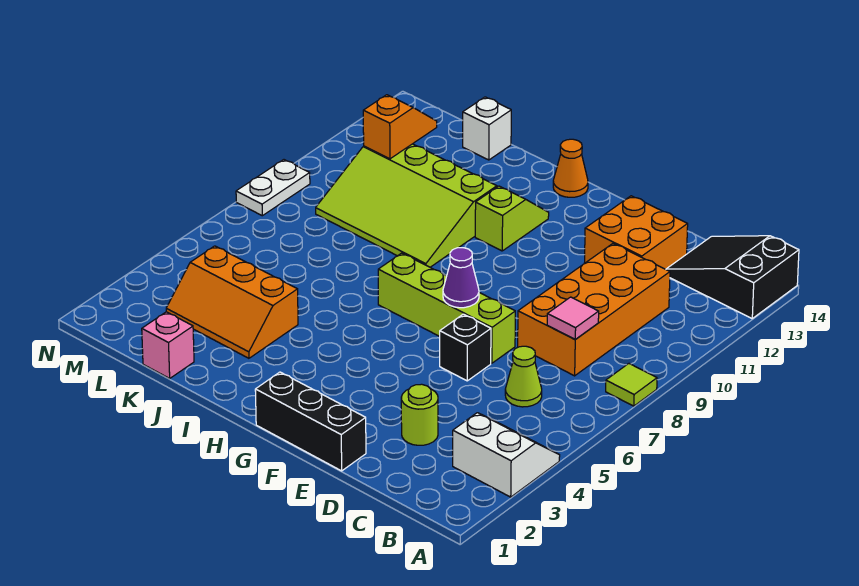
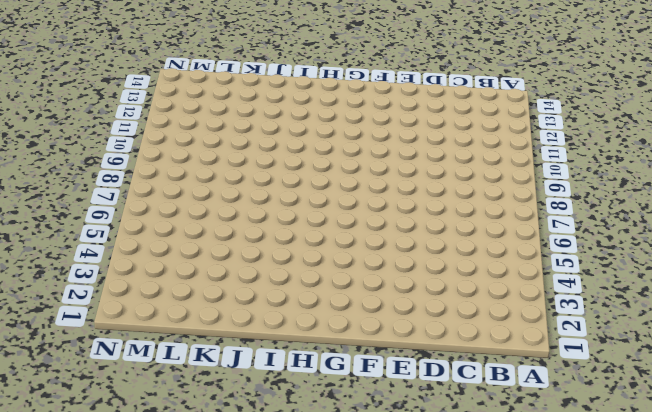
none -> white 2x2 slope [453,413,560,497]
none -> lime 1x1 tile [606,364,657,406]
none -> black 2x3 slope [666,236,799,318]

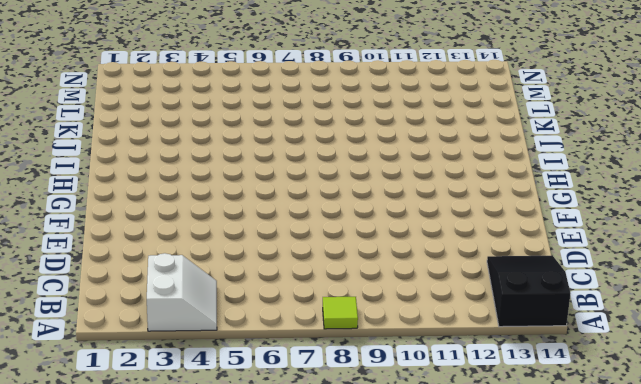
none -> lime 1x1 cone [505,346,542,407]
none -> orange 2x4 brick [518,244,670,376]
none -> lime 1x1 round brick [401,384,438,445]

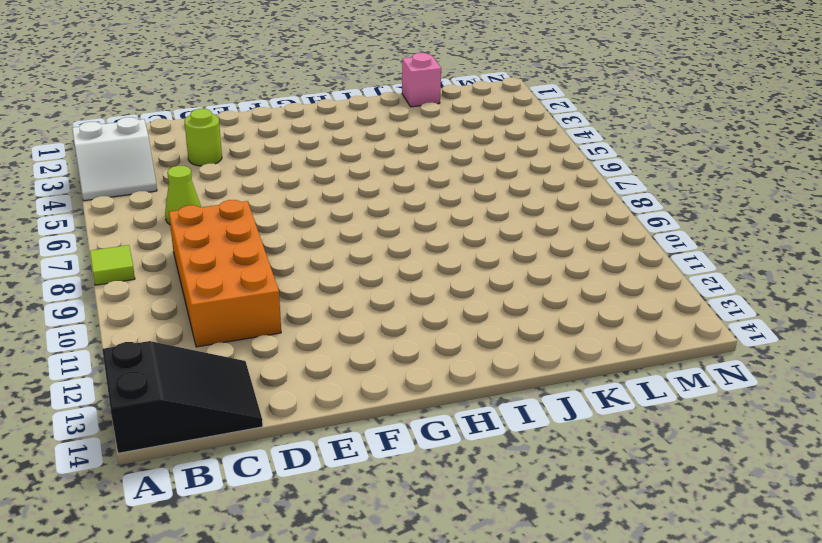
none -> orange 2x2 brick [584,196,688,269]
none -> black 1x3 brick [255,372,366,471]
none -> black 1x1 brick [440,314,491,381]

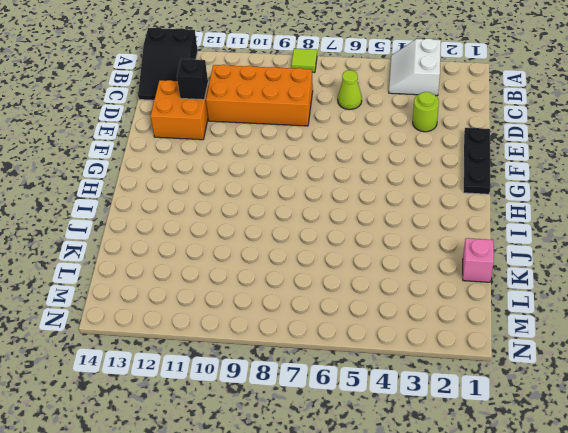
black 1x1 brick [177,59,208,100] -> black 1x1 brick moved to [440,314,491,381]
black 1x3 plate [463,128,491,194] -> black 1x3 brick [255,372,366,471]
none -> lime 1x4 brick [378,253,515,363]
none -> lime 1x2 slope [475,186,549,251]
none -> orange 1x1 cone [553,139,588,197]

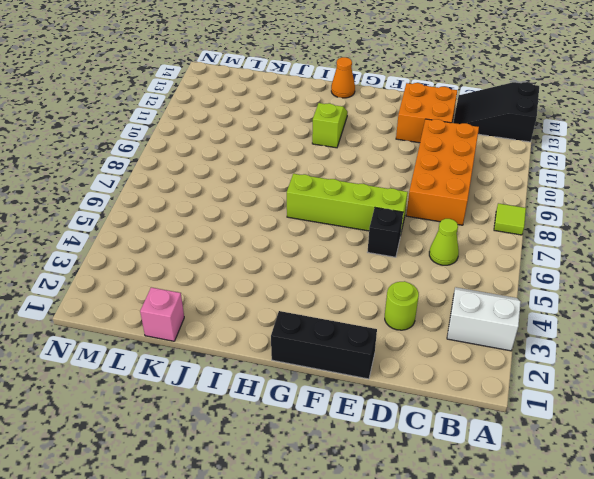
none -> lime 3x4 slope [316,144,497,267]
none -> orange 2x3 slope [166,246,298,358]
none -> white 1x1 brick [462,97,511,160]

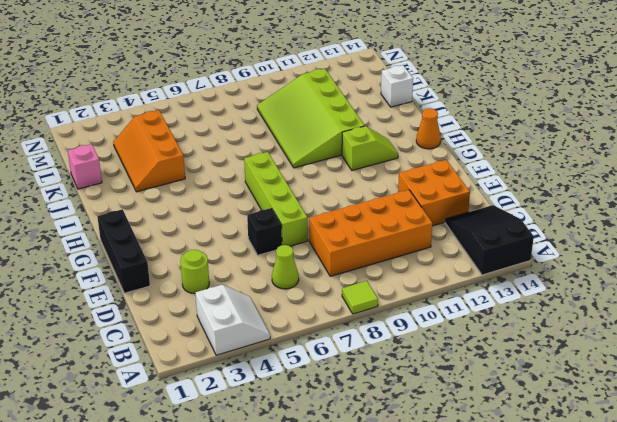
none -> white 1x2 plate [236,160,310,216]
none -> pink 1x1 tile [547,297,599,339]
none -> purple 1x1 cone [443,248,479,308]

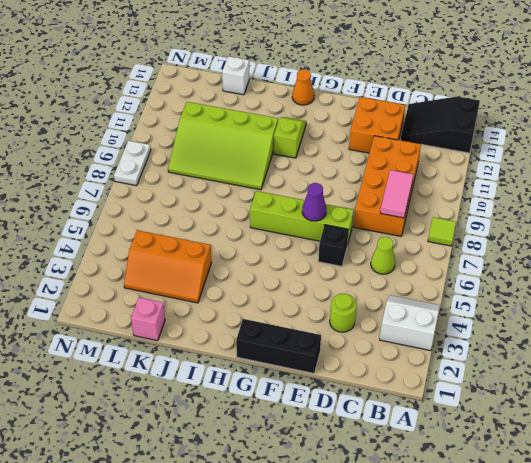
pink 1x2 tile [380,170,413,218] -> pink 1x1 tile [547,297,599,339]
none -> orange 1x2 slope [363,95,437,159]

